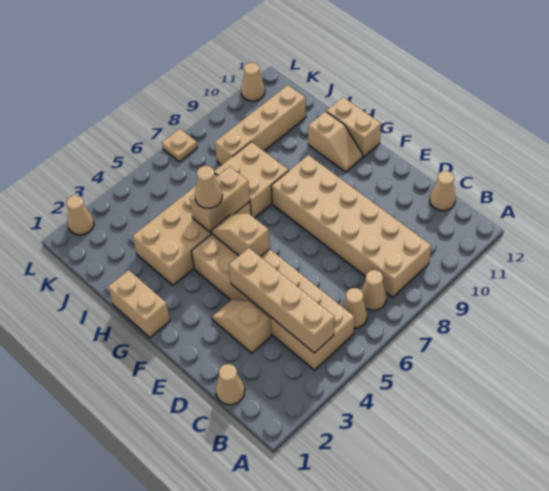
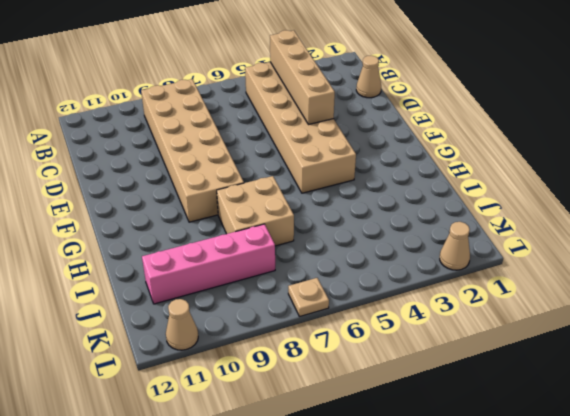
pink 1x4 brick [142,224,275,304] -> tan 1x4 brick [215,85,306,165]
none -> tan 1x1 cone [342,288,367,328]
none -> tan 1x1 cone [361,270,386,310]
none -> tan 1x1 cone [430,171,456,211]

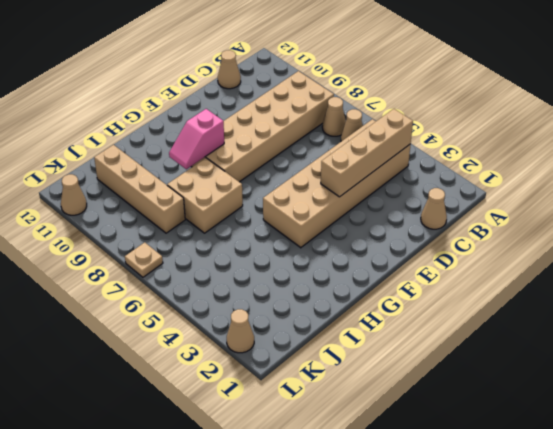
pink 1x2 slope [169,109,224,169] -> none
none -> tan 1x2 slope [212,300,271,353]
none -> tan 1x2 brick [108,270,170,337]
none -> tan 1x2 slope [308,111,363,172]

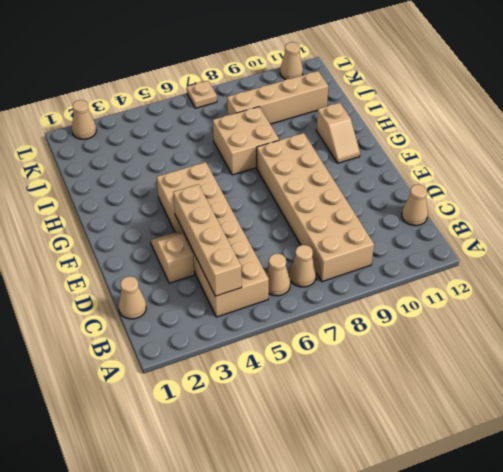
none -> tan 1x2 brick [108,270,170,337]
none -> tan 1x2 brick [326,97,381,157]
none -> tan 2x4 brick [133,173,251,285]

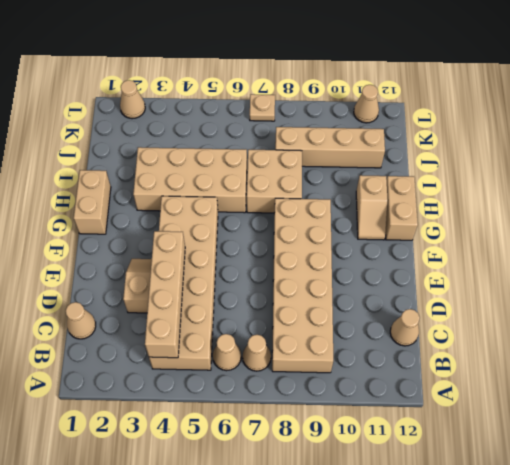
none -> tan 1x2 slope [212,213,270,257]
none -> tan 1x2 brick [190,166,250,233]
none -> tan 1x1 cone [195,166,222,208]

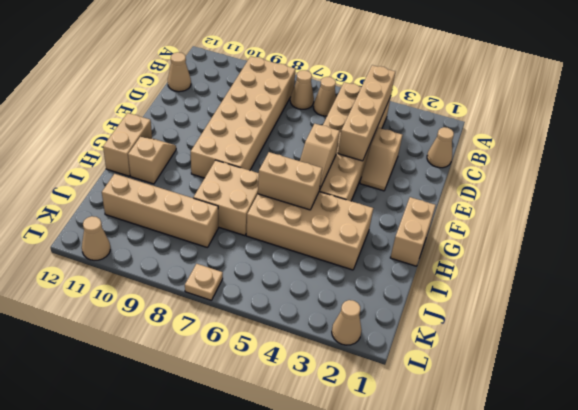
none -> tan 1x1 cone [195,166,222,208]

